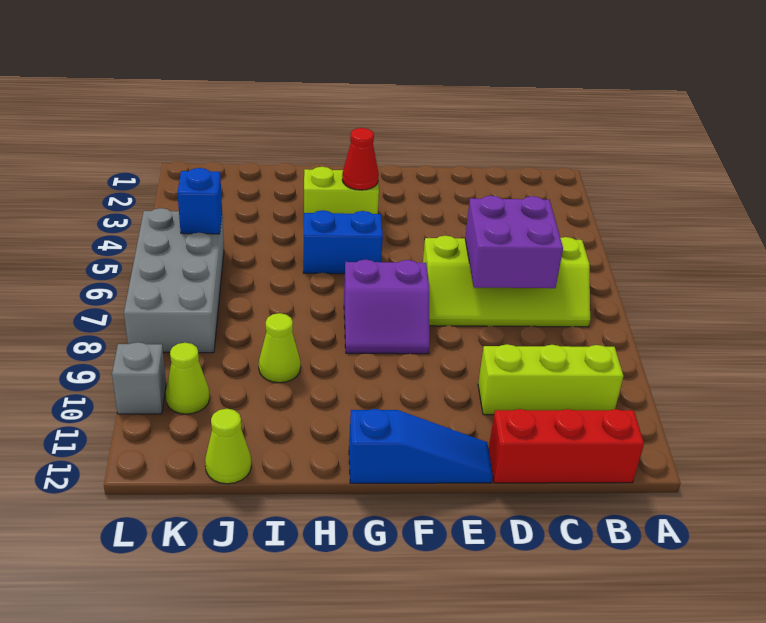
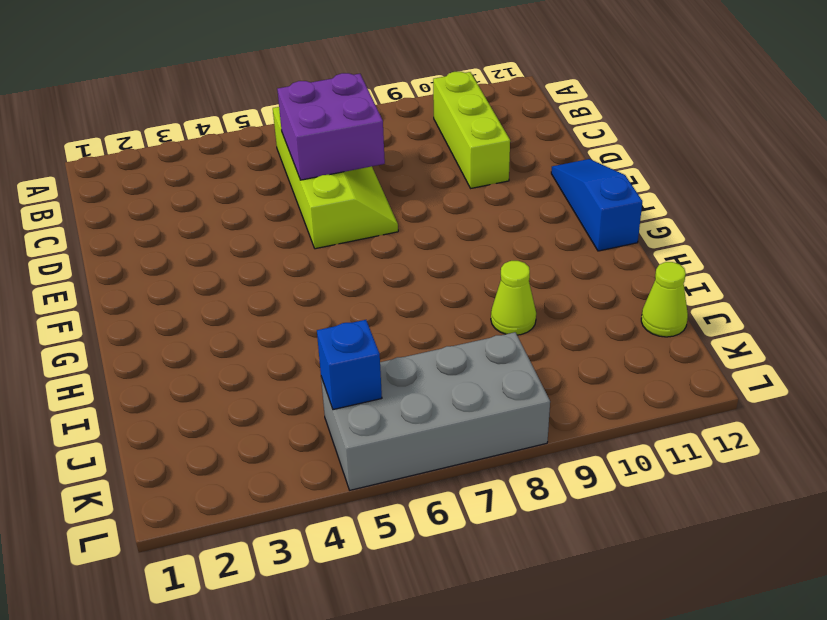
none -> red 1x3 brick [489,409,644,483]
none -> purple 2x2 slope [344,260,430,354]
none -> lime 1x2 brick [304,167,379,214]

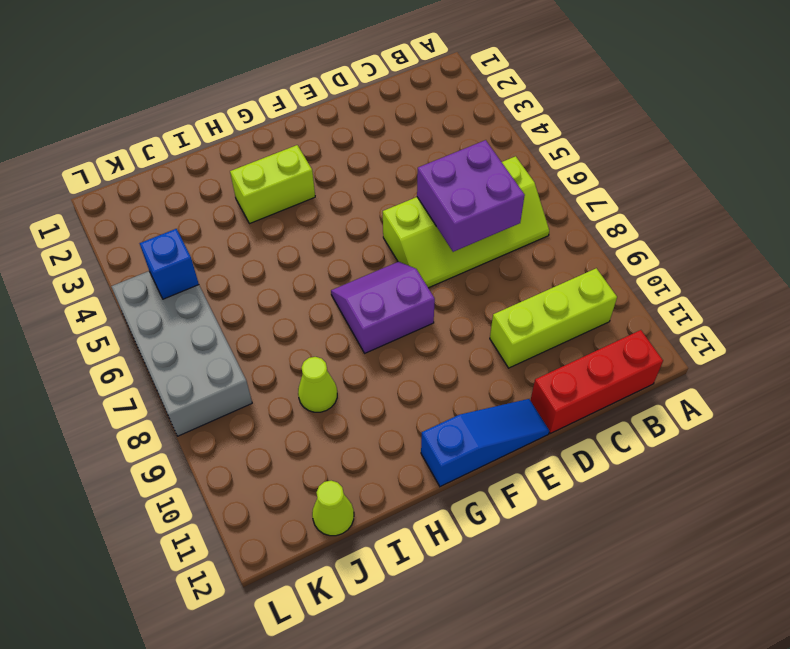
purple 2x2 slope [331,262,435,353] -> purple 2x2 slope turned to [344,260,430,354]
none -> blue 1x2 brick [303,210,383,274]
none -> lime 1x1 cone [166,343,210,414]
none -> grey 1x1 brick [112,342,166,414]

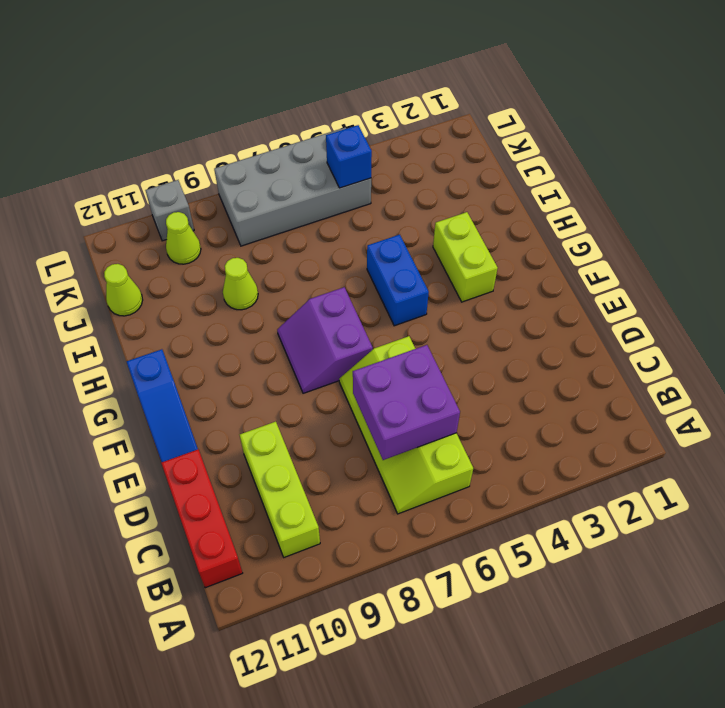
none -> red 1x1 cone [342,128,379,190]

